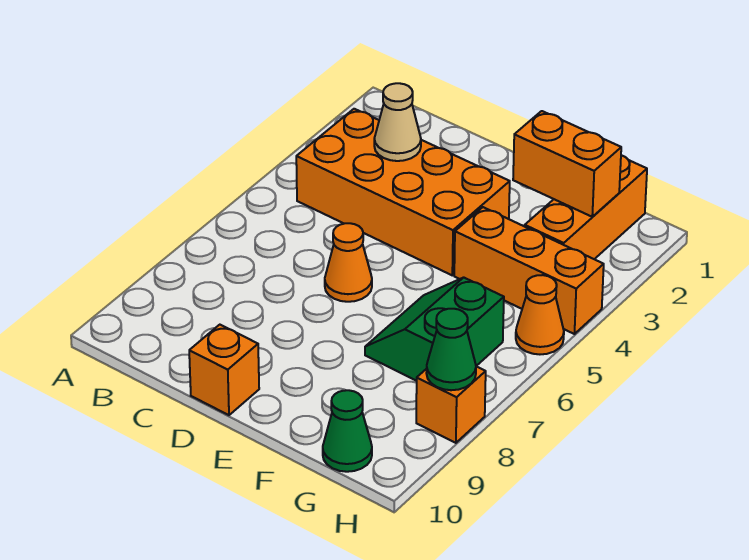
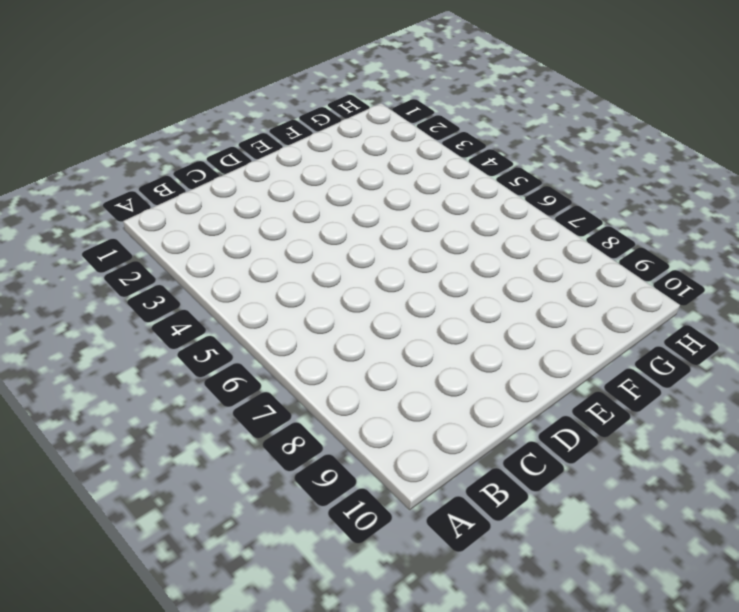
none -> orange 2x4 brick [296,109,510,275]
none -> orange 1x1 cone [325,223,372,302]
none -> orange 1x1 brick [189,325,259,415]

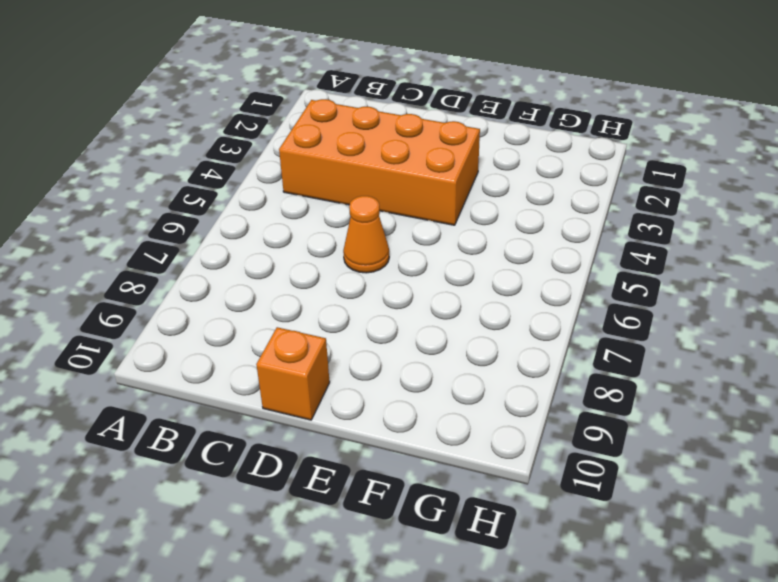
none -> orange 1x3 brick [454,207,604,334]
none -> green 2x2 slope [365,278,504,381]
none -> orange 1x3 brick [525,155,647,259]

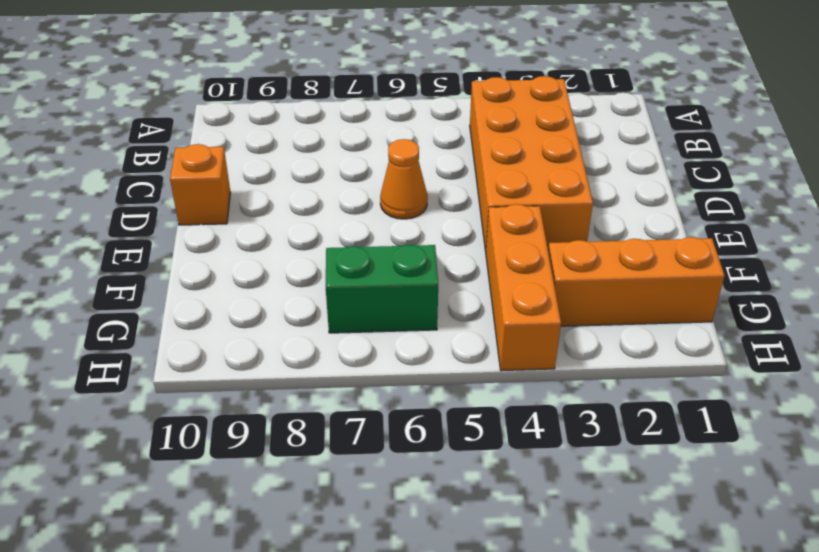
none -> green 1x1 cone [323,390,372,472]
none -> orange 1x1 cone [516,275,564,354]
none -> orange 1x1 brick [416,366,486,443]

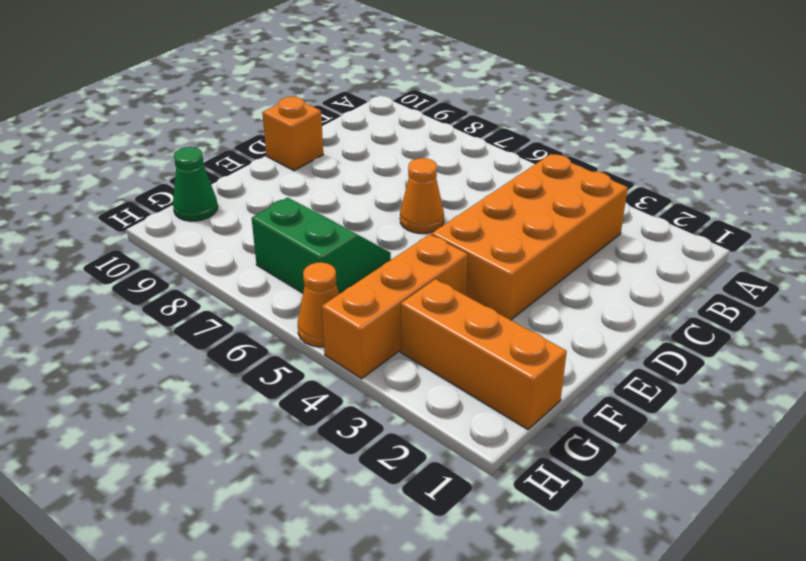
none -> orange 1x1 brick [416,366,486,443]
none -> tan 1x1 cone [374,83,421,161]
none -> orange 1x2 brick [513,111,621,217]

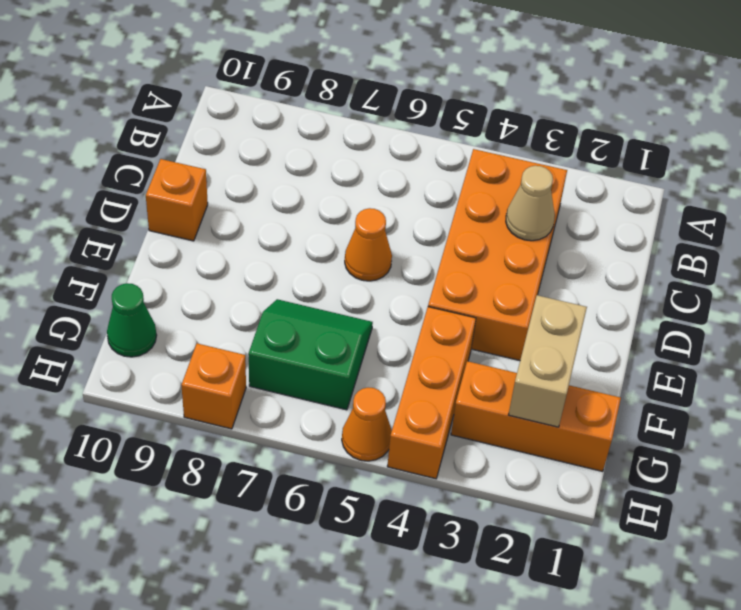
tan 1x2 brick [509,295,587,427] -> orange 1x2 brick [513,111,621,217]
none -> green 1x1 cone [426,309,476,390]

